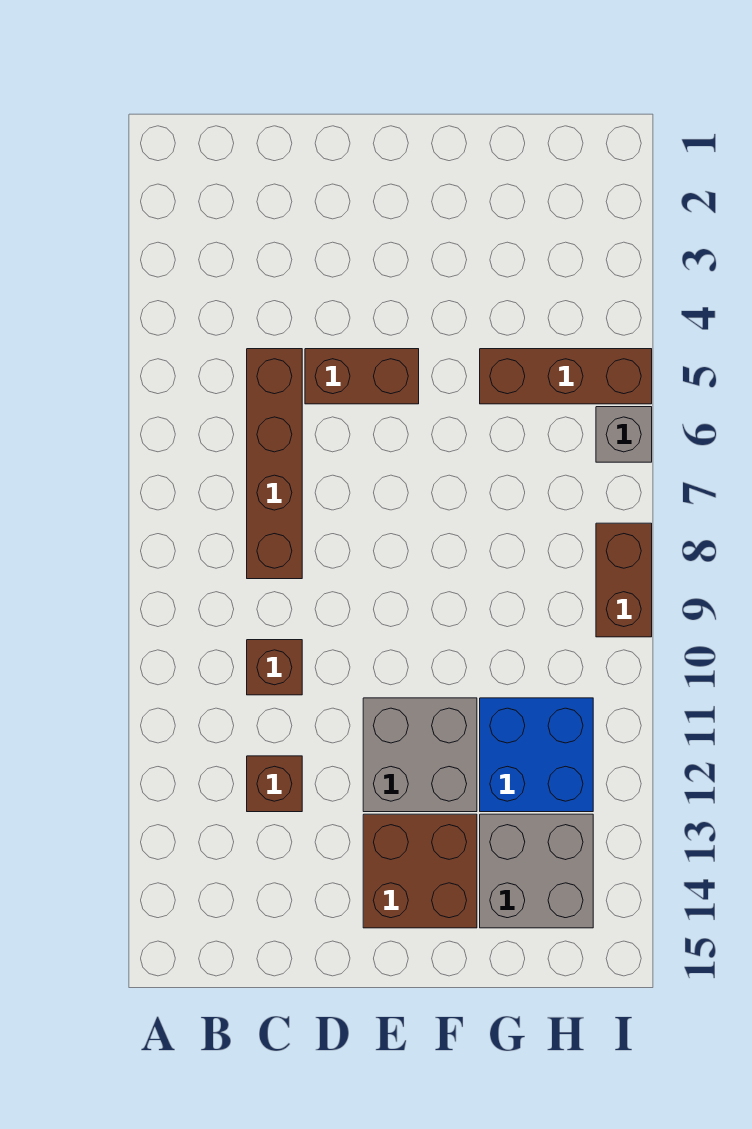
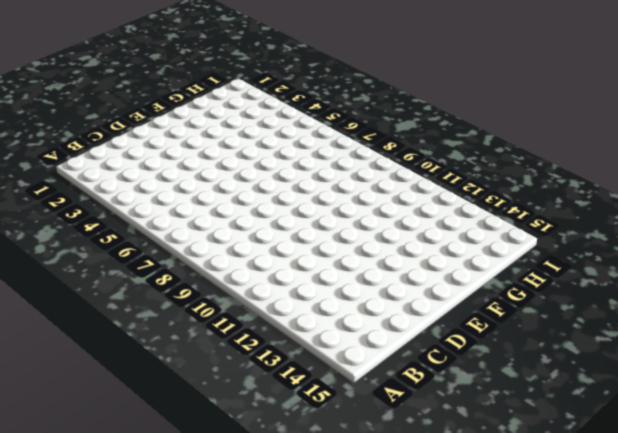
none -> brown 1x4 brick [247,349,302,579]
none -> brown 1x1 brick [247,640,302,695]

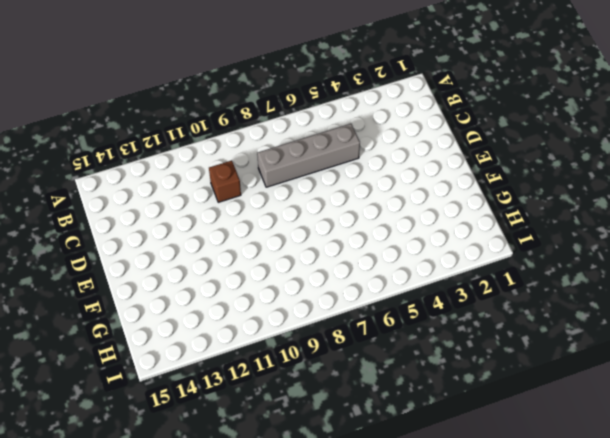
grey 1x4 brick [257,123,360,187] -> brown 1x4 brick [247,349,302,579]
none -> brown 1x1 brick [247,756,302,812]
none -> brown 1x2 brick [305,349,419,404]

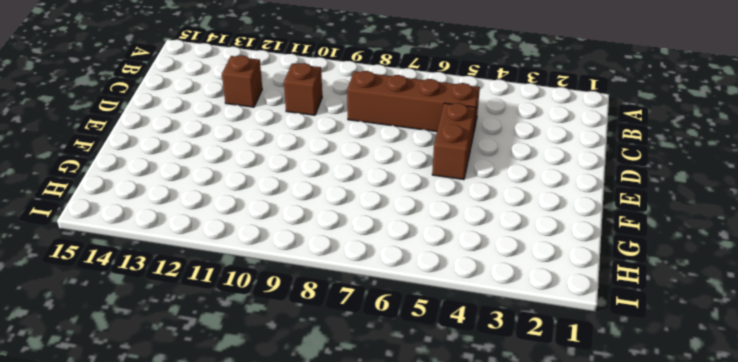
none -> grey 2x2 brick [363,698,477,812]
none -> brown 2x2 brick [363,814,477,928]

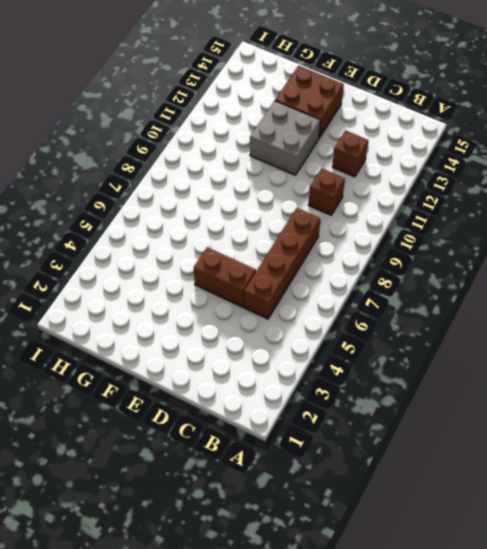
none -> brown 1x3 brick [480,349,652,404]
none -> blue 2x2 brick [480,698,593,812]

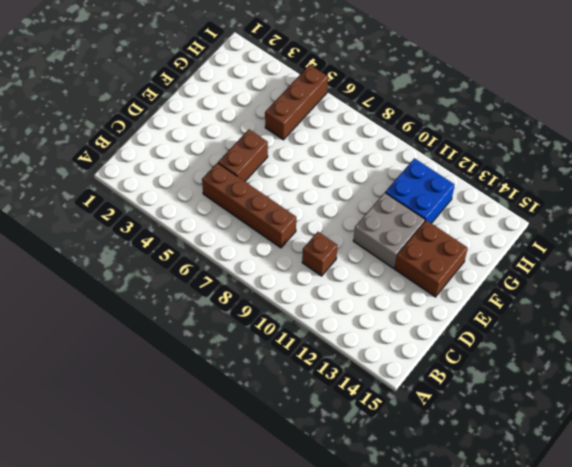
none -> brown 1x1 brick [247,756,302,812]
none -> grey 2x2 brick [480,814,593,928]

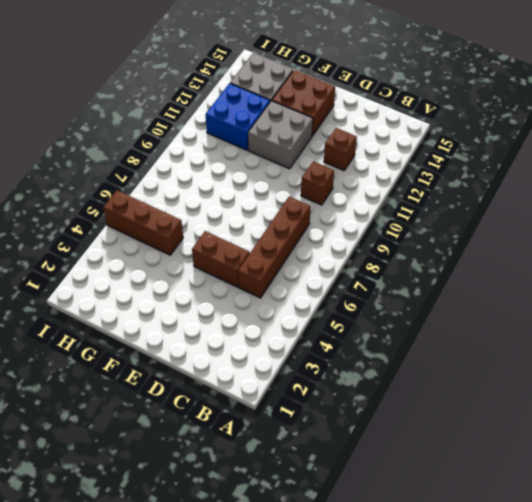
none -> grey 1x1 brick [596,407,652,462]
none -> brown 1x2 brick [596,523,652,637]

